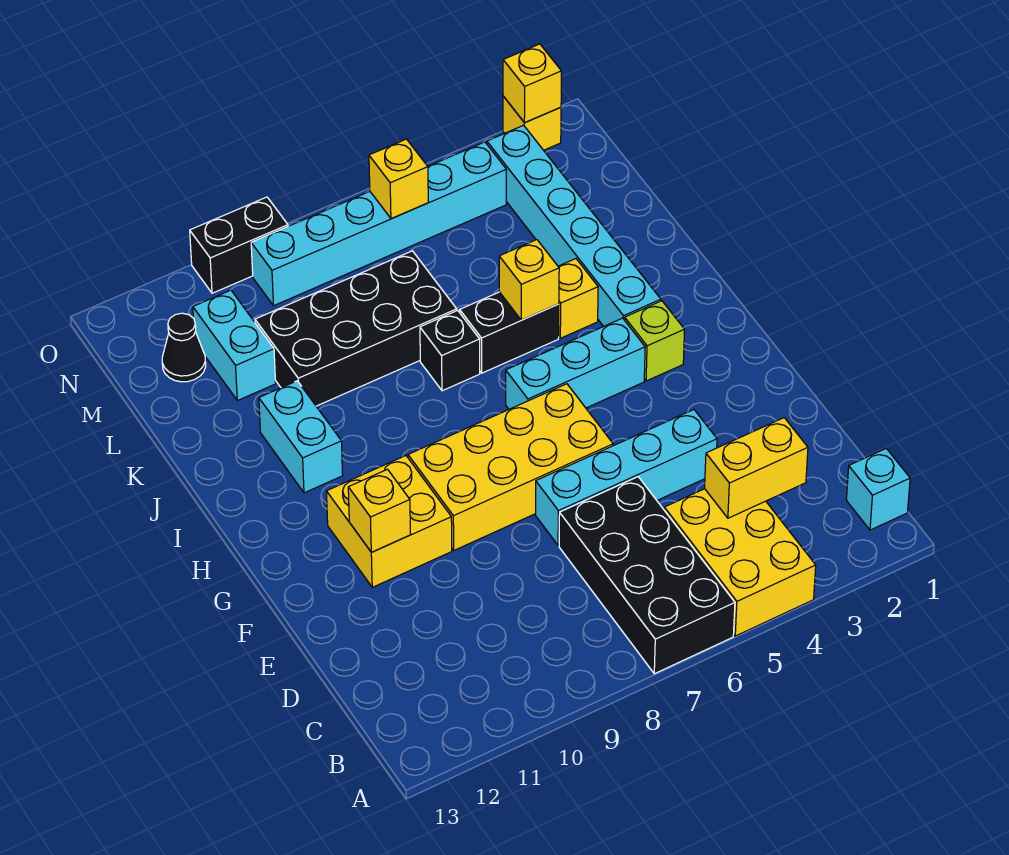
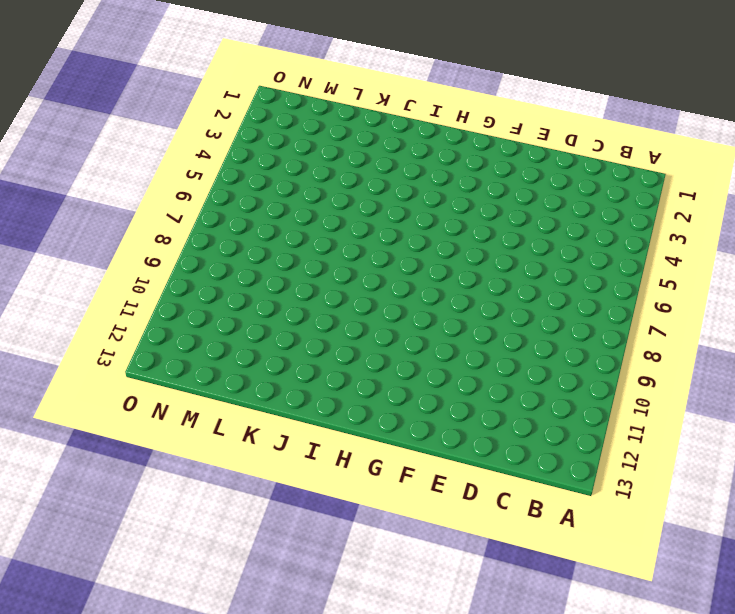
none -> yellow 2x3 brick [664,489,816,636]
none -> black 2x4 brick [559,477,735,674]
none -> cyan 1x1 brick [846,449,910,530]

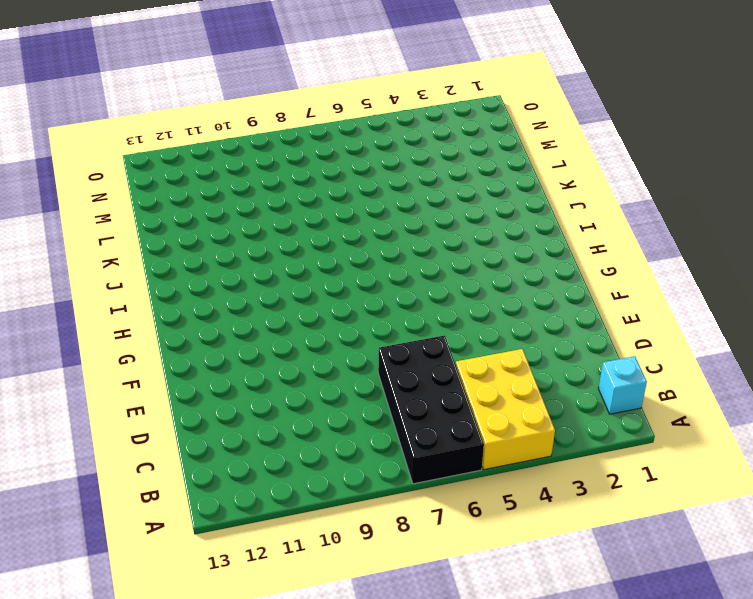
none -> cyan 1x4 brick [536,410,717,545]
none -> yellow 2x4 brick [408,384,613,550]
none -> yellow 2x2 brick [326,456,452,587]

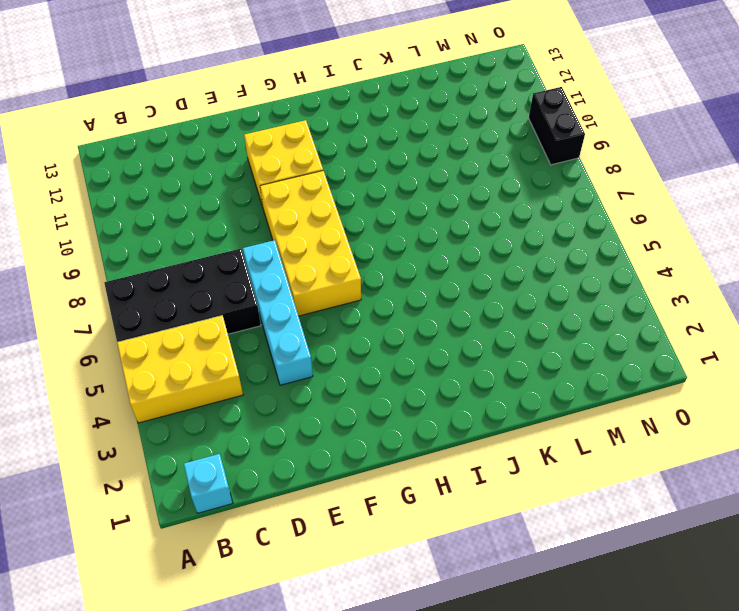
none -> lime 1x1 brick [625,301,685,381]
none -> cyan 1x3 brick [506,318,645,409]
none -> cyan 1x6 brick [487,125,661,326]

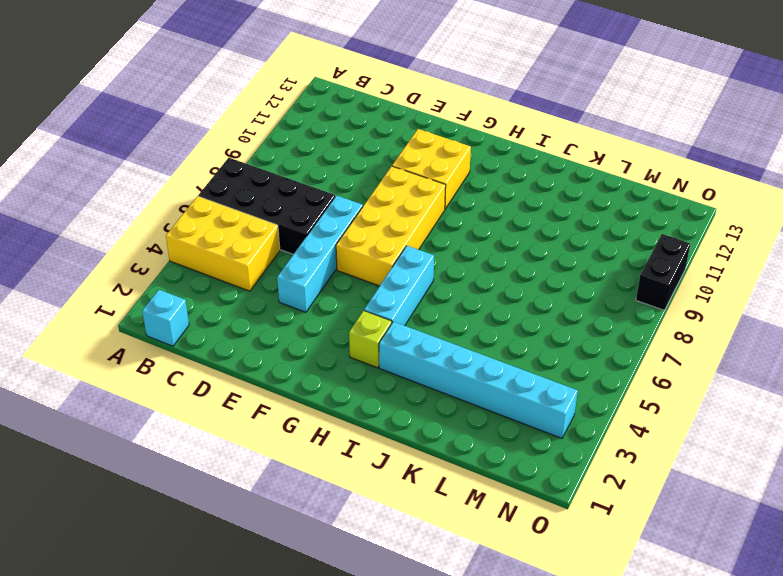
none -> cyan 1x2 brick [259,381,343,493]
none -> yellow 1x1 brick [558,259,598,338]
none -> black 1x2 brick [460,292,559,373]

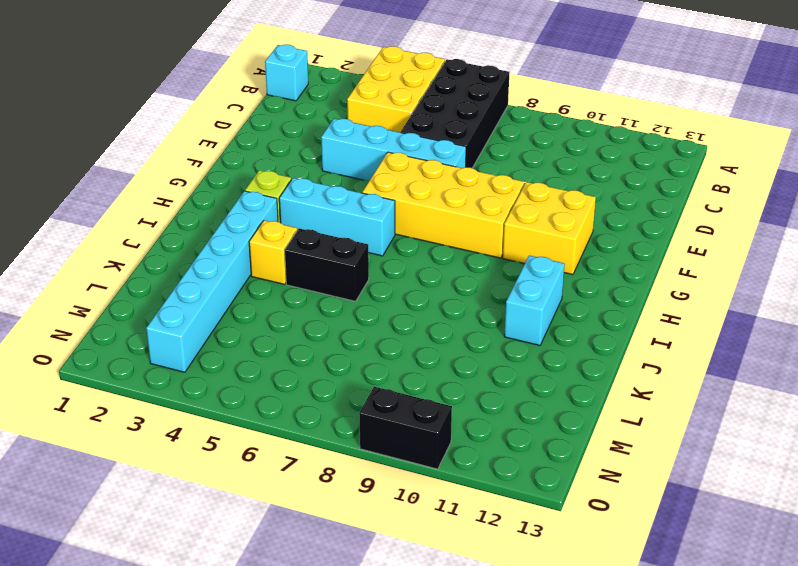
none -> black 1x1 brick [420,310,480,391]
none -> black 2x4 brick [255,251,457,406]
none -> cyan 1x2 brick [193,290,276,401]

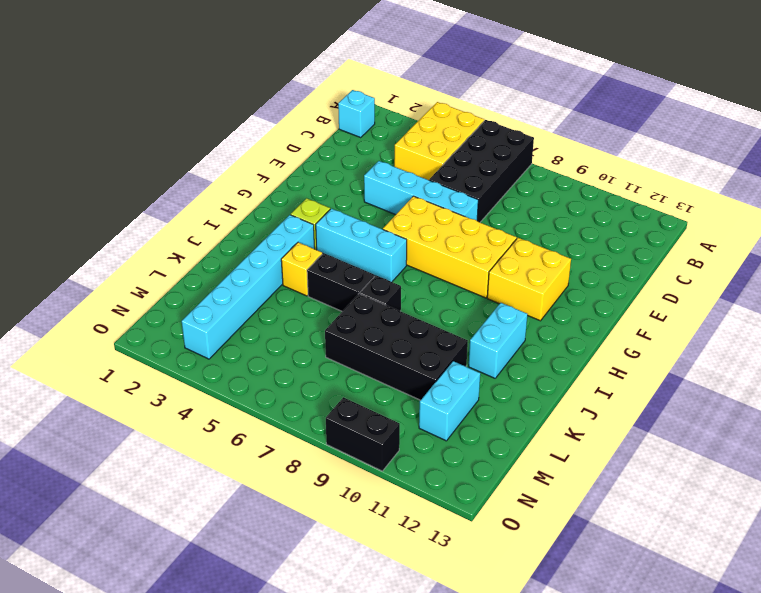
none -> black 1x1 cone [162,313,206,382]
none -> cyan 1x6 brick [251,142,506,306]
none -> yellow 1x1 brick [503,96,561,150]

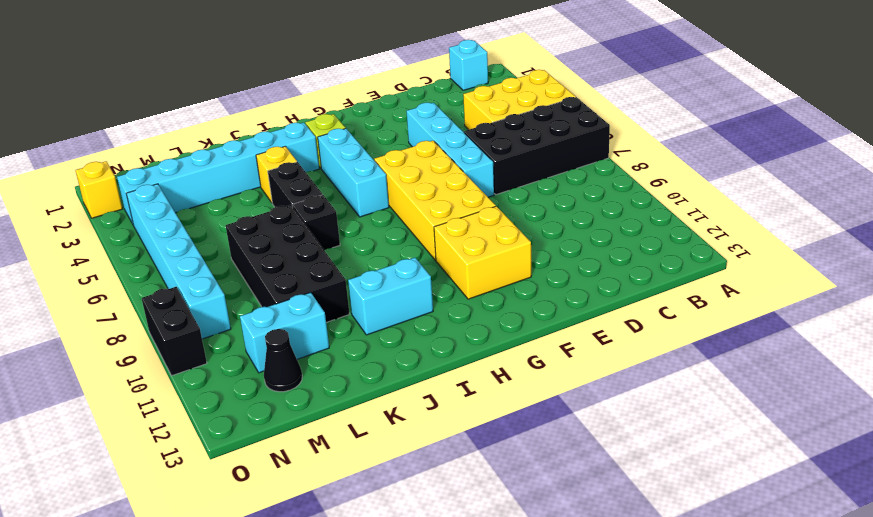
none -> yellow 1x2 brick [705,418,808,518]
none -> yellow 1x1 brick [348,469,411,552]
none -> yellow 1x1 brick [499,240,559,320]

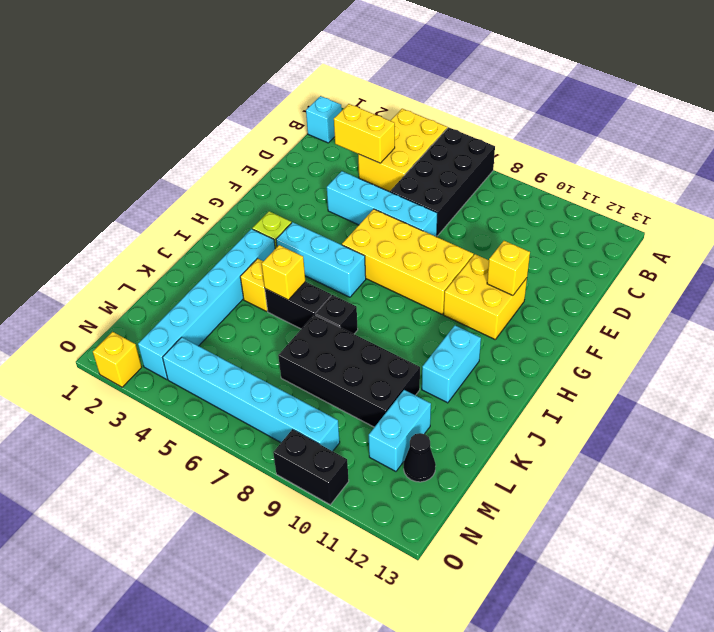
none -> yellow 1x1 brick [369,139,428,219]
none -> yellow 1x1 brick [503,44,561,123]

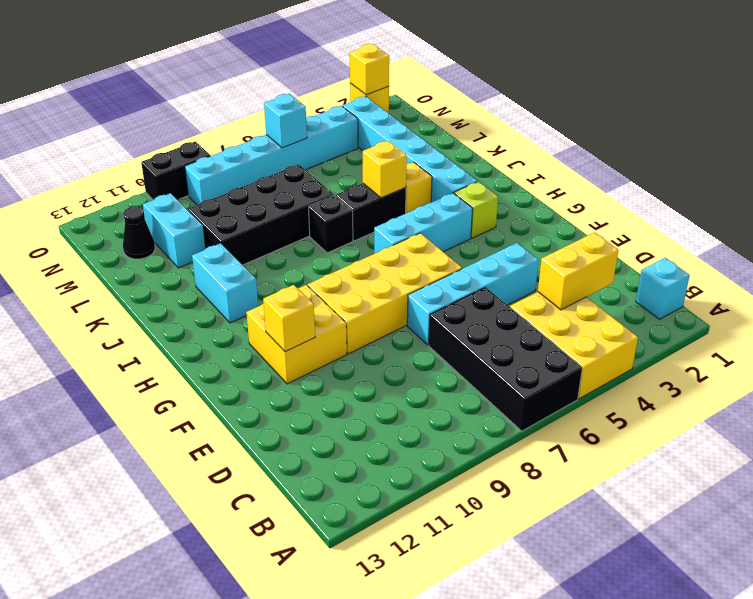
cyan 1x1 brick [264,94,307,148] -> yellow 1x1 brick [369,139,428,219]

